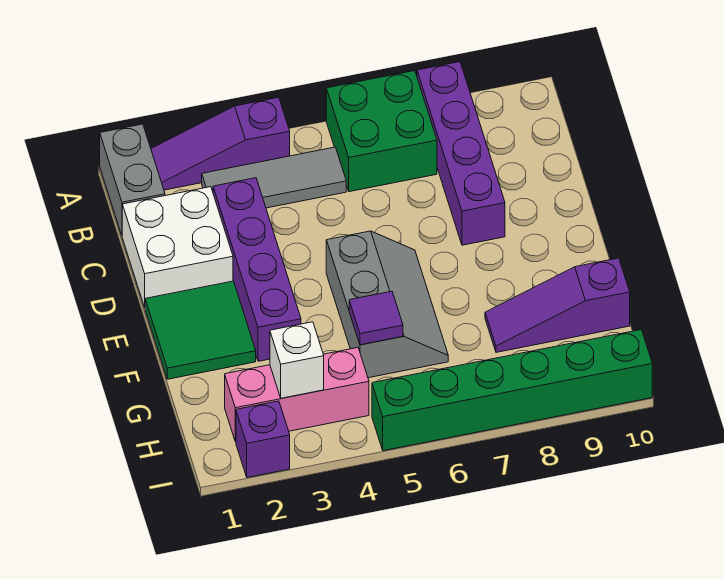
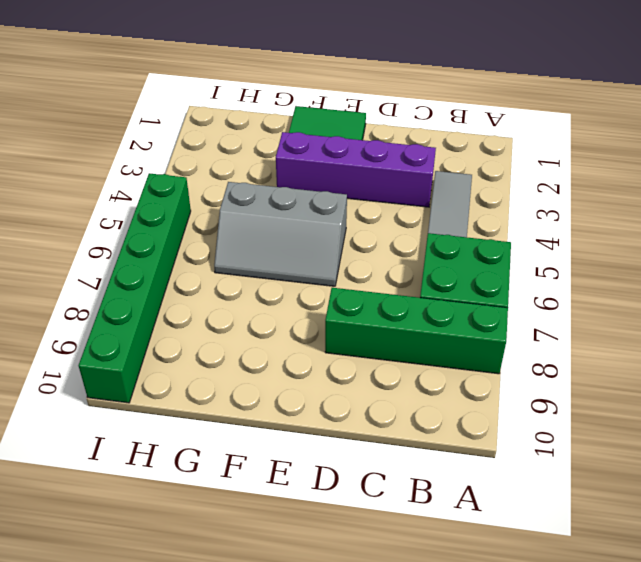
green 1x4 brick [325,288,508,374] -> purple 1x4 brick [417,62,505,245]
none -> grey 1x2 brick [100,124,165,235]
none -> purple 1x3 slope [151,97,290,190]
none -> white 2x2 brick [122,187,233,307]

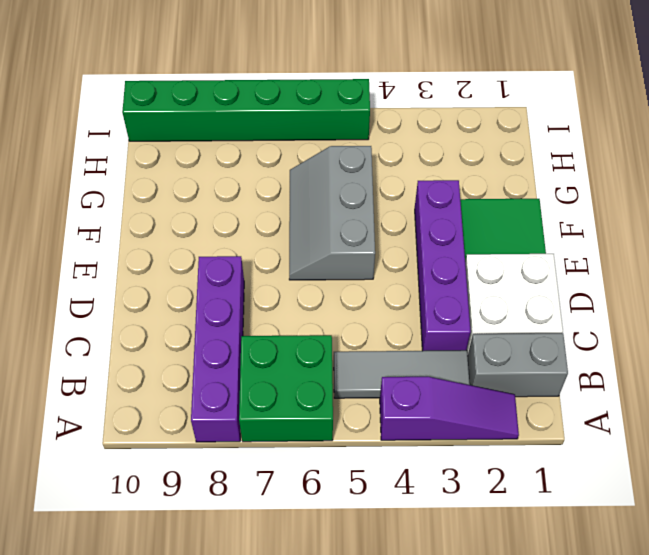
grey 1x2 brick [468,333,568,397] -> grey 1x2 brick turned to [100,124,165,235]
none -> purple 1x3 slope [485,258,630,352]
none -> pink 1x3 brick [225,348,369,442]
none -> purple 1x1 brick [236,401,290,477]

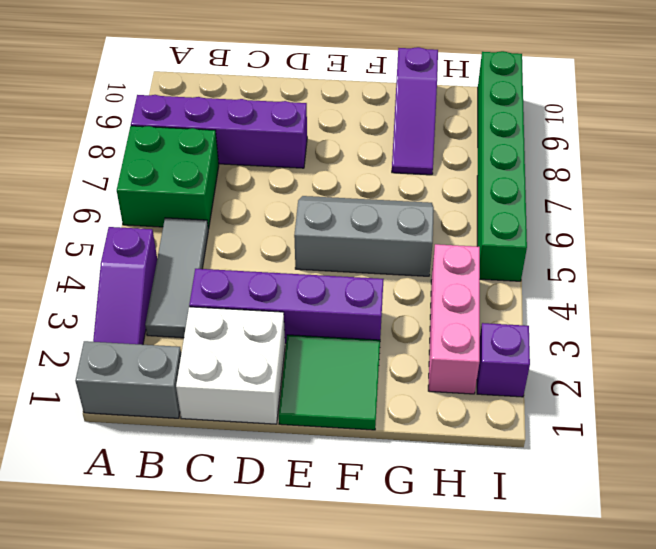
none -> purple 1x1 tile [349,291,403,345]
none -> white 1x1 brick [270,322,324,398]

